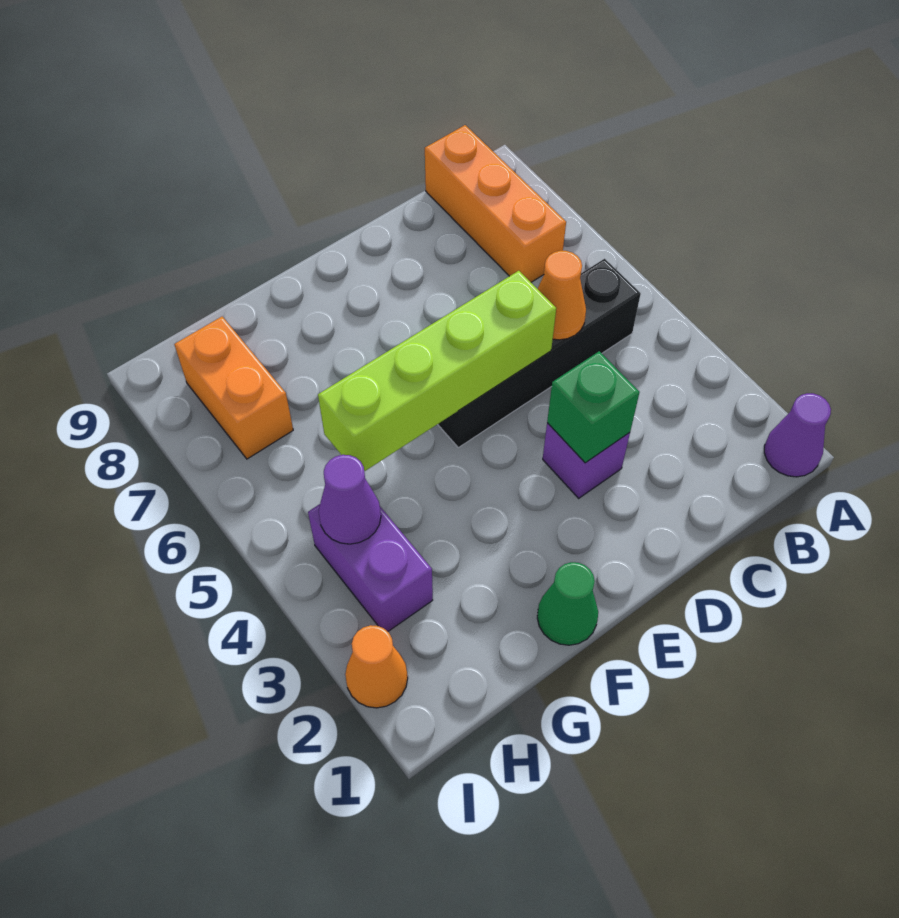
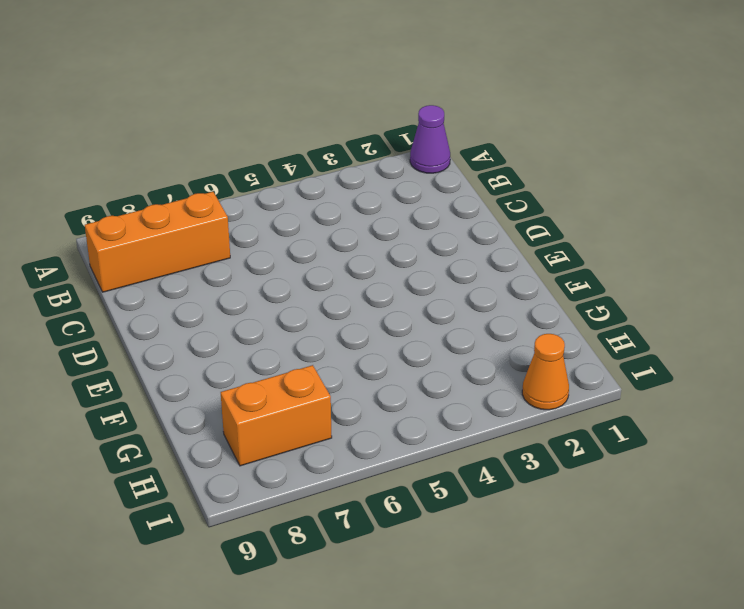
none -> black 1x4 brick [438,259,641,448]
none -> purple 1x1 brick [543,423,630,498]
none -> green 1x1 cone [537,562,598,645]

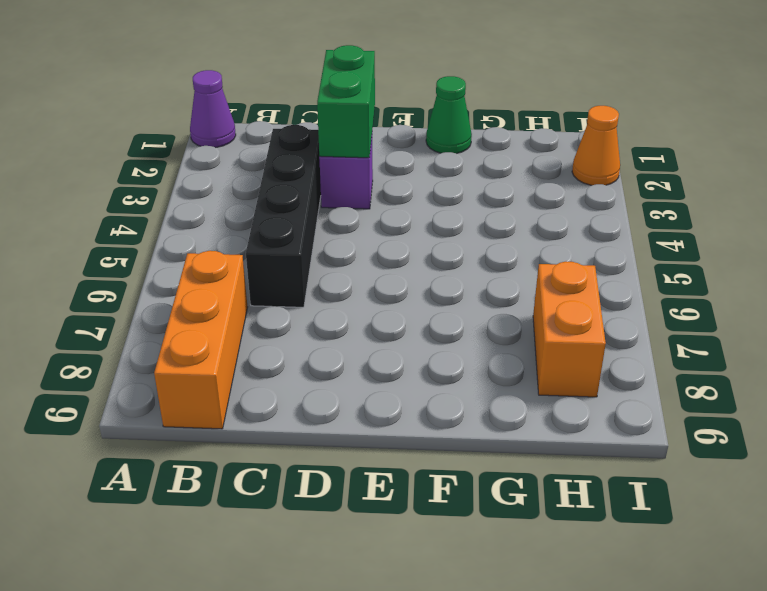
black 1x4 brick [246,125,321,307] -> black 1x4 brick turned to [438,259,641,448]
green 1x2 brick [317,45,375,158] -> green 1x1 brick [547,351,640,463]
none -> purple 1x2 brick [308,504,433,632]
none -> orange 1x1 cone [538,251,586,340]
none -> lime 1x4 brick [318,271,556,471]

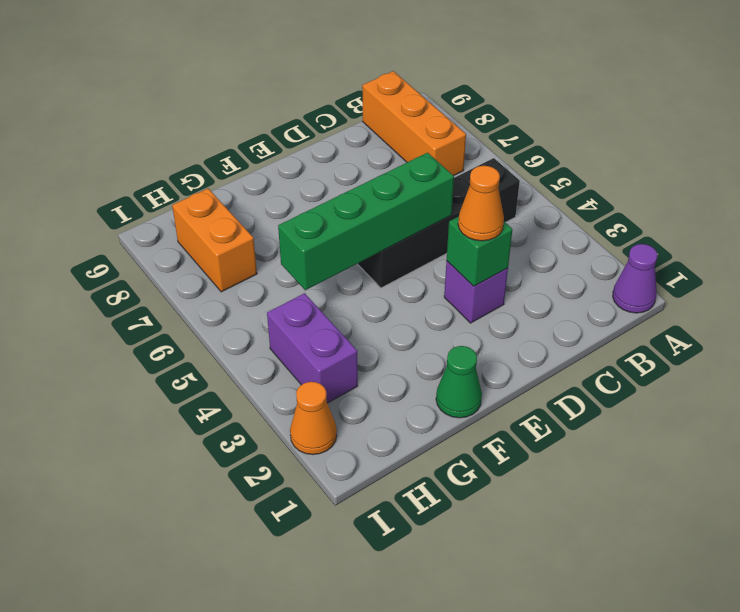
orange 1x1 cone [458,166,504,241] -> orange 1x1 cone moved to [538,251,586,340]
green 1x4 brick [278,153,454,290] -> lime 1x4 brick [318,271,556,471]
none -> purple 1x1 cone [319,455,381,544]

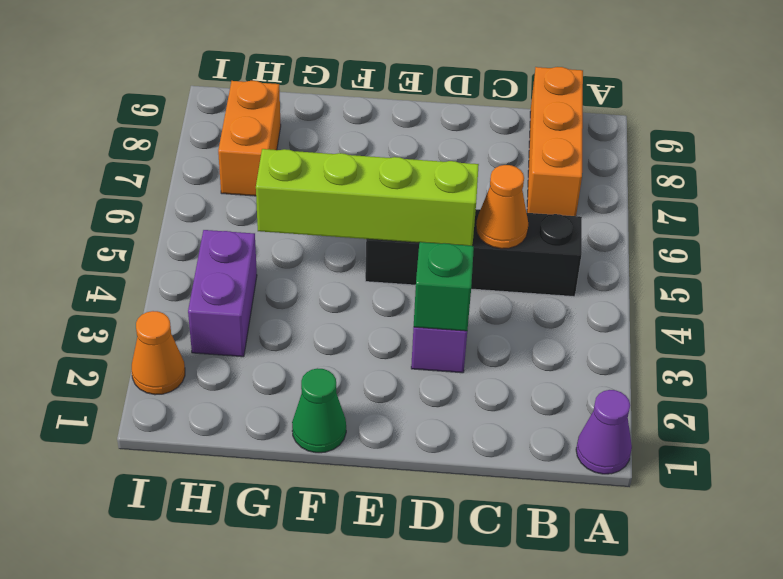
none -> purple 1x1 cone [319,455,381,544]

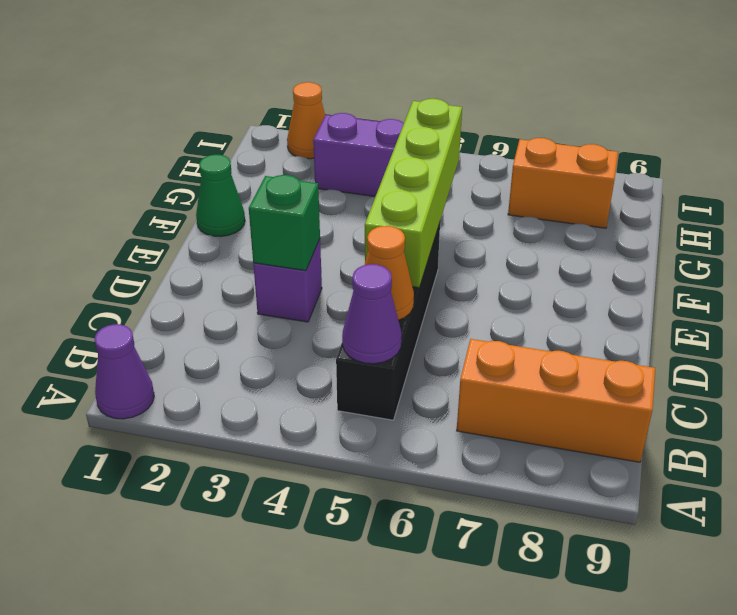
purple 1x1 cone [342,264,402,364] -> purple 1x1 cone moved to [319,455,381,544]

